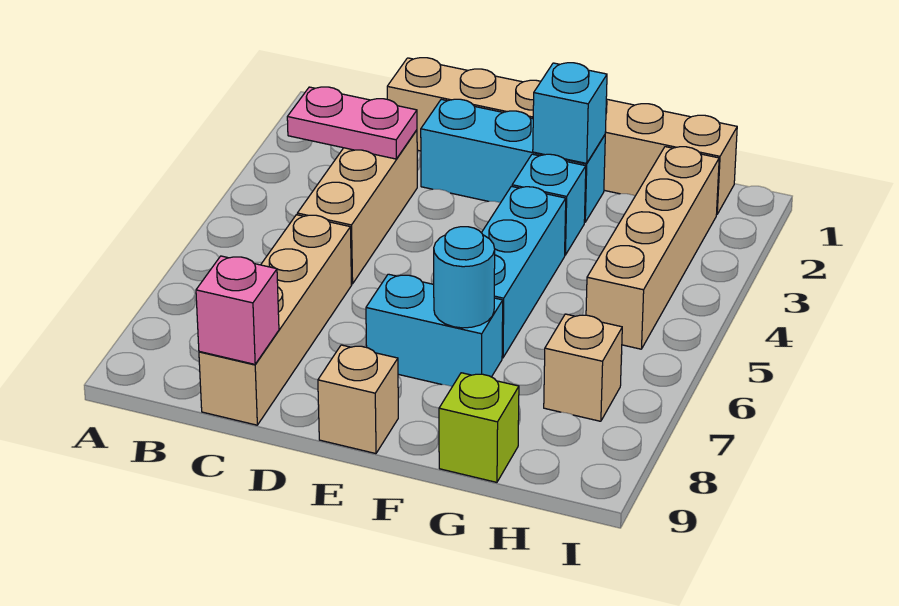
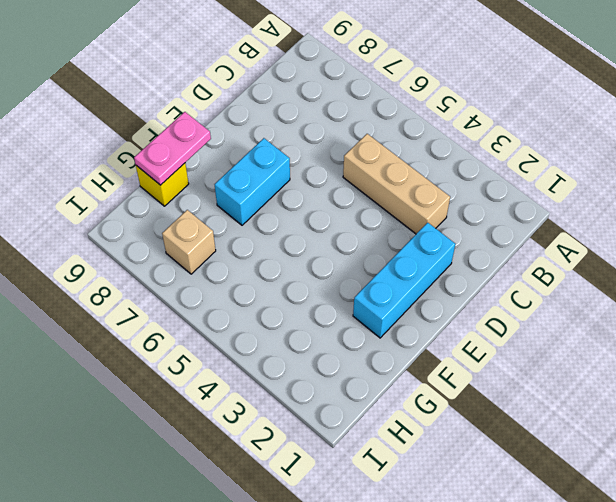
pink 1x2 plate [134,112,211,185] -> pink 1x2 plate moved to [287,87,417,159]
yellow 1x1 brick [136,163,189,206] -> lime 1x1 brick [439,373,519,482]
none -> tan 1x6 brick [387,58,737,215]
none -> tan 1x4 brick [199,215,352,425]
none -> tan 1x1 brick [318,345,398,454]

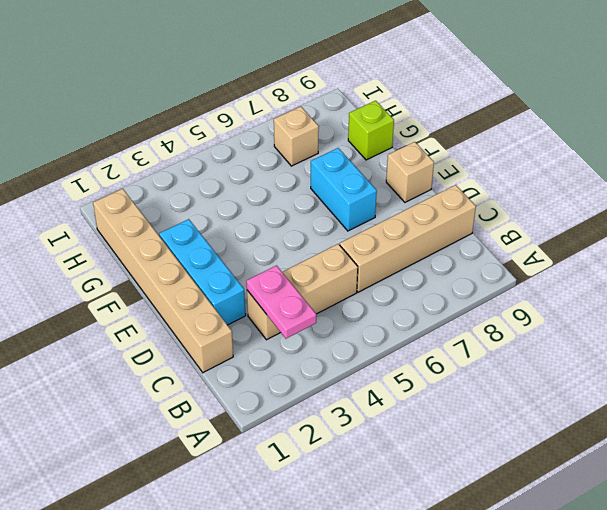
none -> cyan 1x1 brick [512,154,586,255]
none -> cyan 1x3 brick [482,186,566,358]
none -> tan 1x4 brick [586,147,719,349]

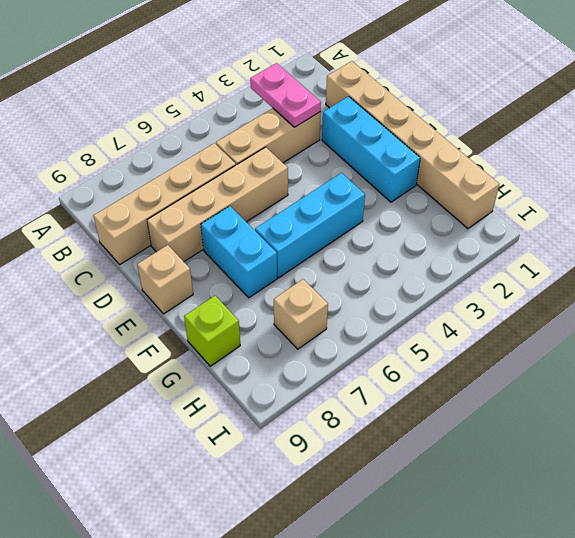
tan 1x4 brick [147,147,288,262] -> tan 1x4 brick moved to [586,147,719,349]
none -> cyan 1x1 brick [512,154,586,255]
none -> pink 1x1 brick [196,256,279,364]
none -> cyan 1x1 brick [533,63,607,163]

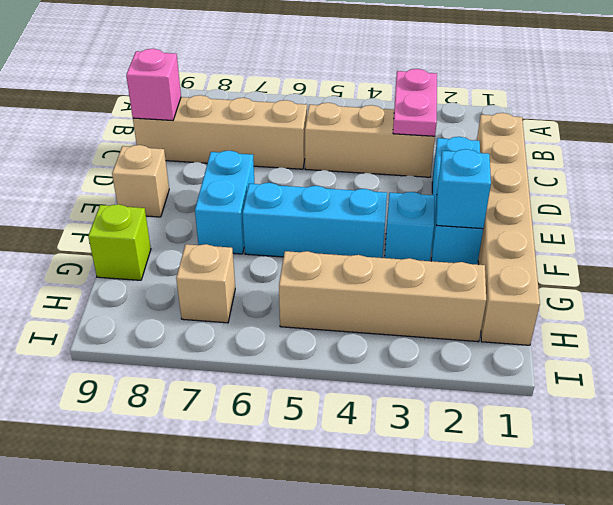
none -> cyan 1x1 round brick [434,227,495,328]

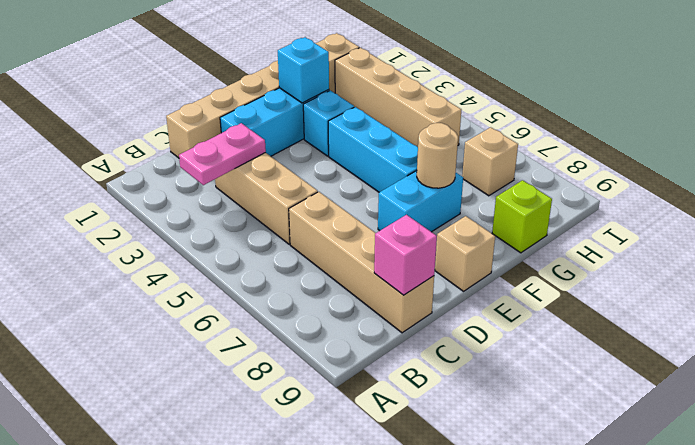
tan 1x1 round brick [417,123,458,188] -> cyan 1x1 round brick [434,227,495,328]

